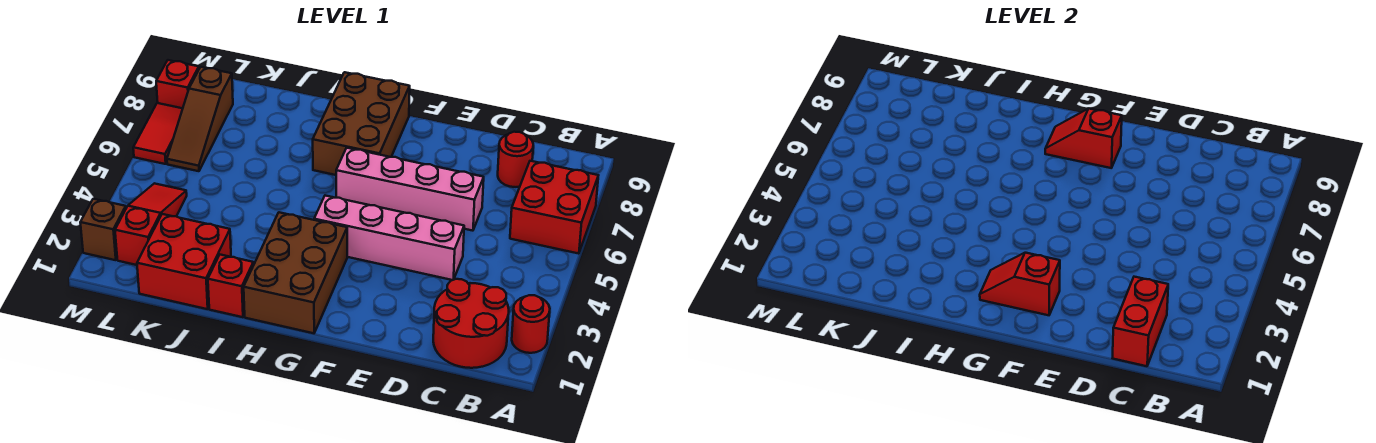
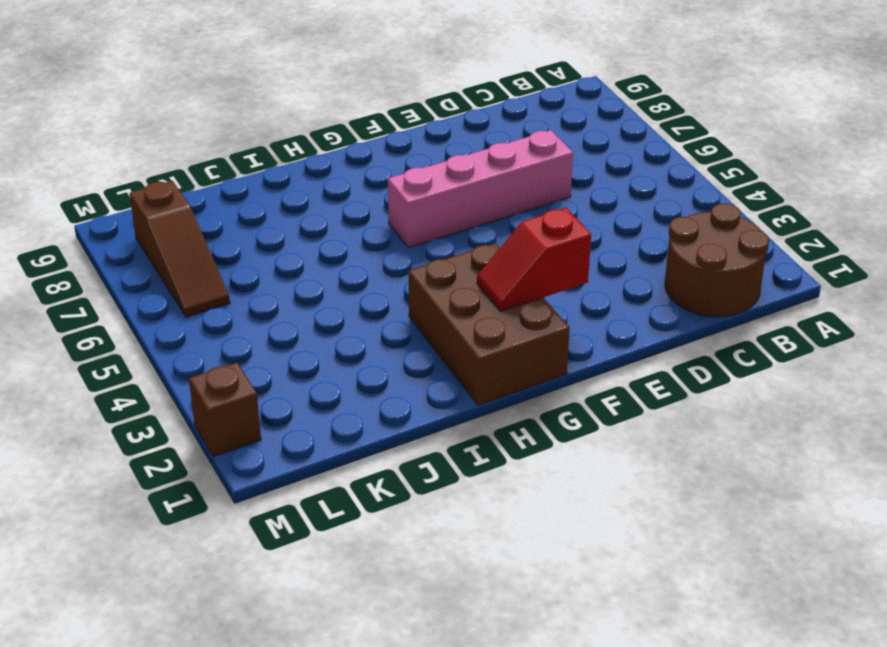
brown 2x2 round brick [665,203,769,317] -> red 2x2 round brick [433,279,509,368]
none -> red 1x1 round brick [512,295,550,353]
none -> red 2x2 brick [510,161,598,254]
none -> red 1x1 round brick [498,132,533,187]

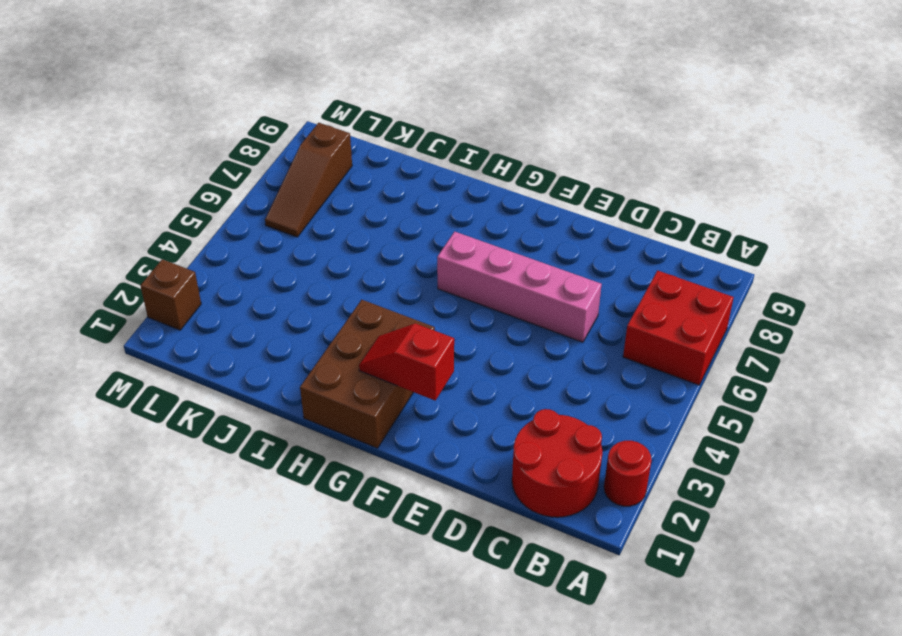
none -> red 1x1 round brick [498,132,533,187]
none -> pink 1x4 brick [314,196,464,280]
none -> brown 2x3 brick [313,72,410,175]

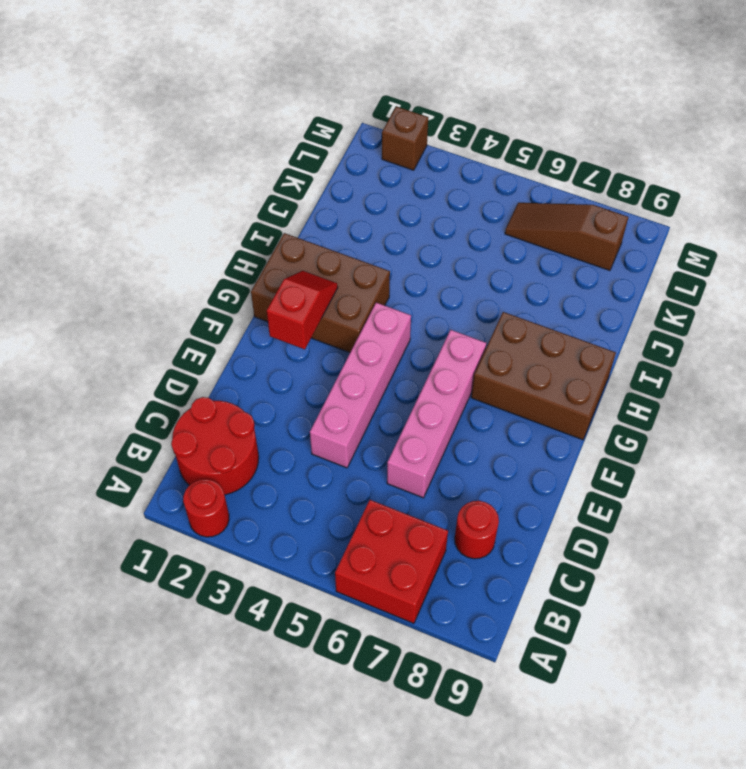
none -> red 1x1 brick [208,255,254,317]
none -> red 2x2 brick [137,214,231,309]
none -> red 1x3 slope [115,183,187,265]

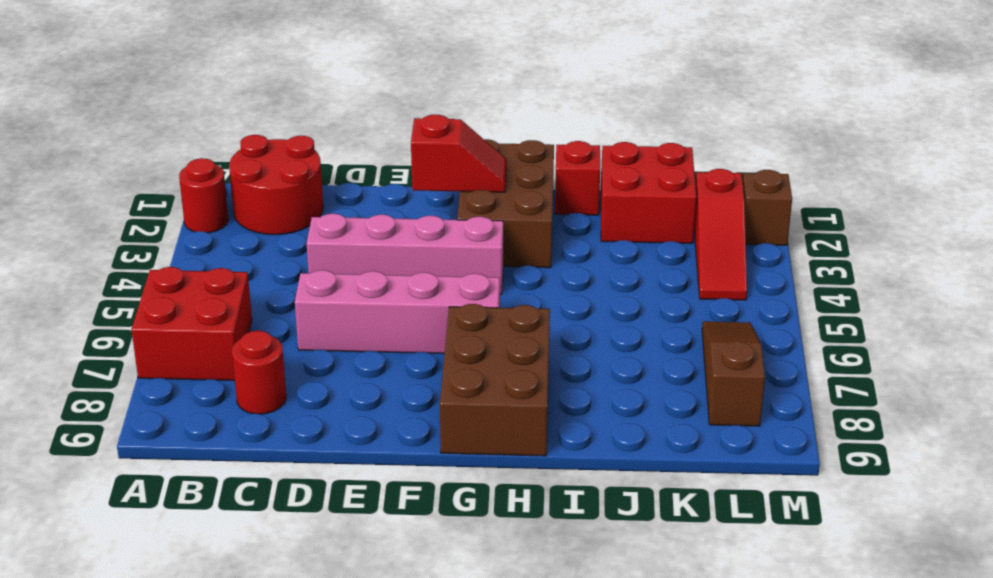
none -> red 1x2 tile [133,103,183,164]
none -> red 1x1 brick [156,60,199,108]
none -> red 1x2 brick [1113,277,1168,366]

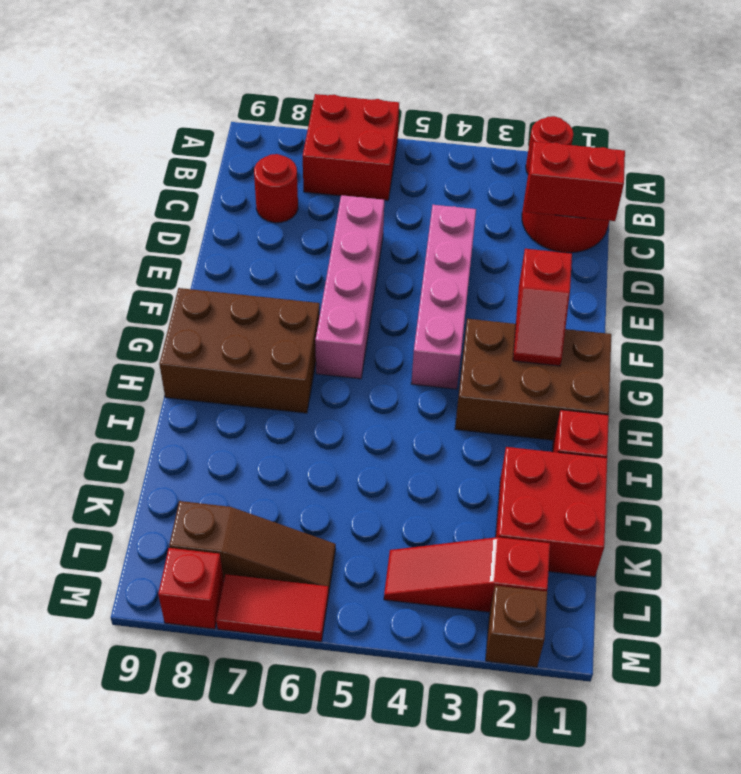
none -> red 1x2 slope [1045,109,1122,168]

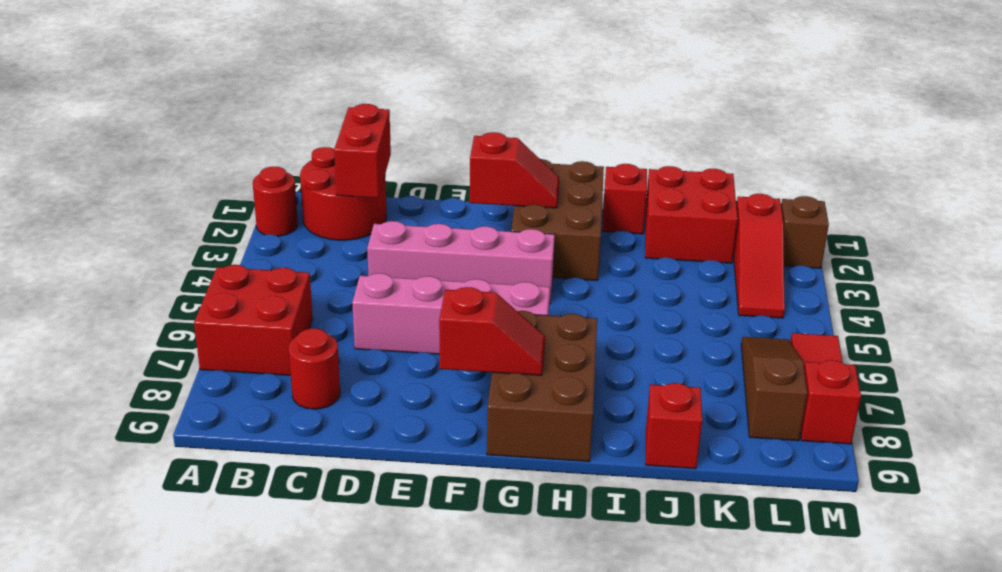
red 1x1 brick [646,383,702,469] -> none

